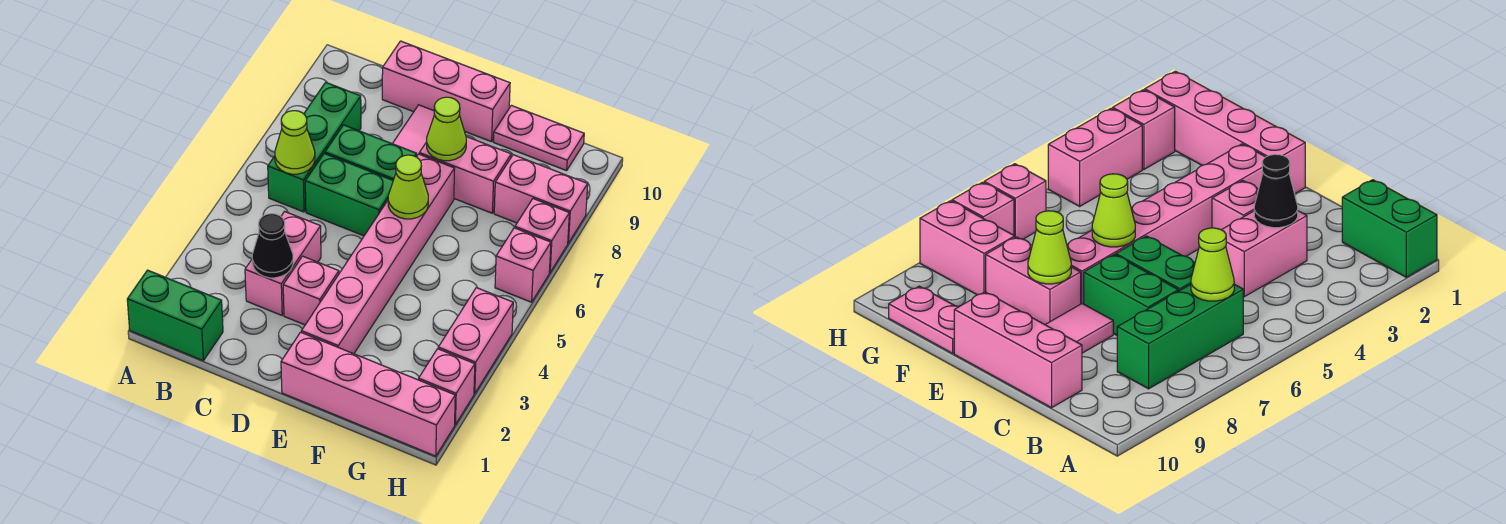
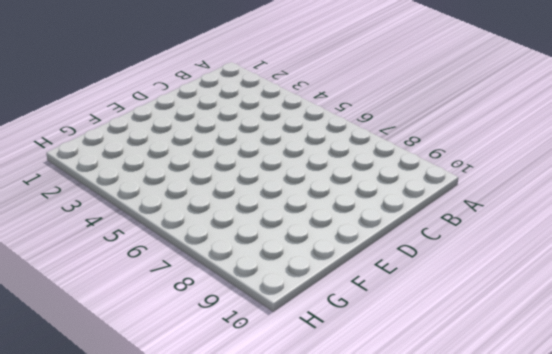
none -> green 1x2 brick [127,270,223,361]
none -> green 1x3 brick [268,82,361,212]
none -> pink 1x2 brick [245,212,321,315]

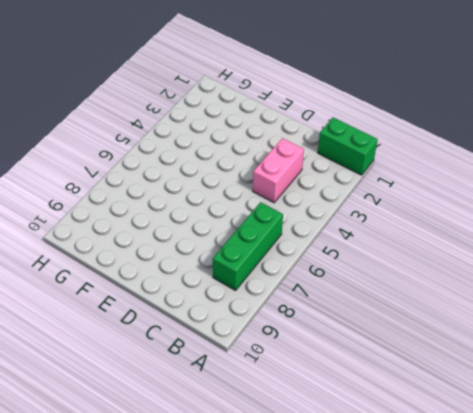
none -> green 1x2 brick [305,154,393,236]
none -> green 1x2 brick [325,125,417,180]
none -> pink 1x3 brick [382,41,510,142]

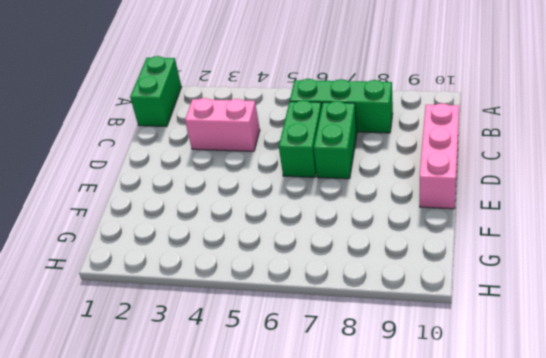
none -> pink 1x1 brick [283,256,339,325]
none -> pink 1x2 tile [393,105,435,155]
none -> pink 1x4 brick [281,332,455,456]

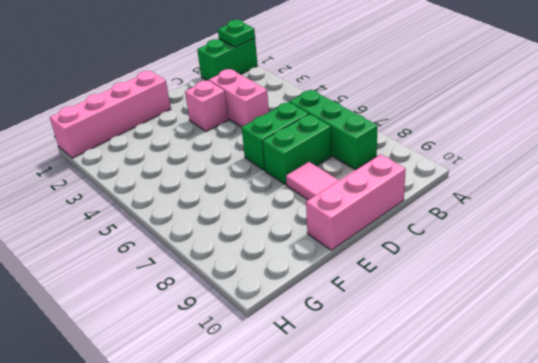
green 1x1 plate [218,20,255,47] -> none
none -> pink 1x6 brick [301,154,455,354]
none -> pink 1x2 brick [419,137,511,213]
none -> pink 1x2 plate [494,105,584,171]

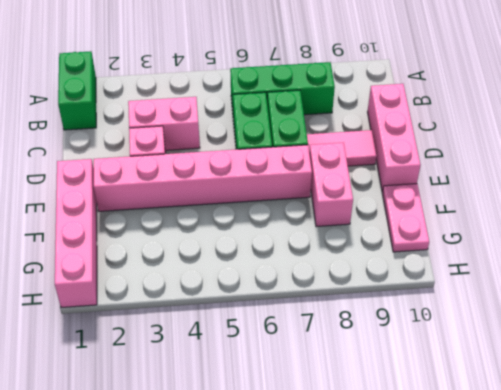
none -> pink 1x2 brick [494,155,588,243]
none -> pink 1x1 brick [419,349,475,424]
none -> pink 1x2 brick [438,288,513,394]

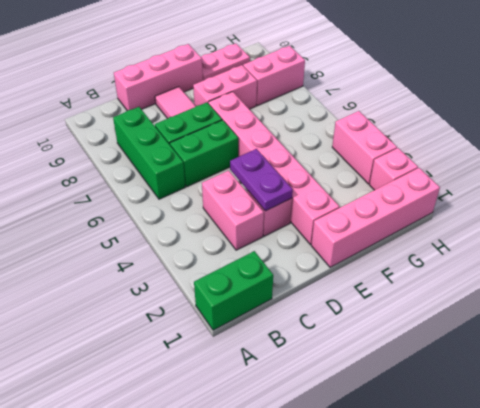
purple 1x2 plate [230,149,293,211] -> none
none -> pink 1x1 brick [495,228,551,302]
none -> pink 1x1 brick [515,199,569,272]
none -> lime 1x1 cone [275,111,315,174]

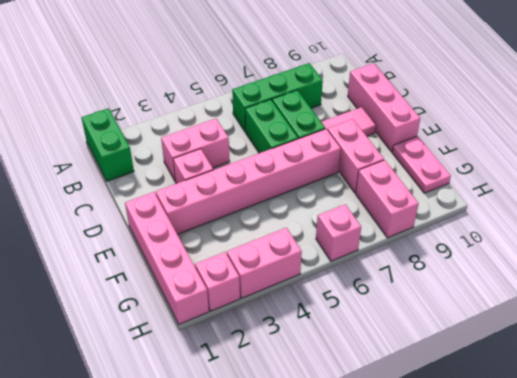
none -> pink 1x1 brick [515,199,569,272]
none -> lime 1x1 cone [275,111,315,174]
none -> black 1x1 cone [252,214,293,278]

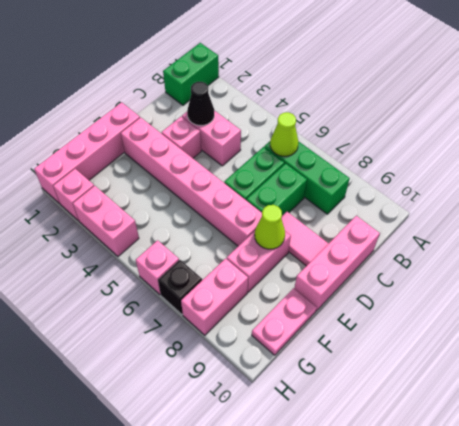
black 1x1 brick [158,260,202,315] -> pink 1x1 brick [515,199,569,272]
none -> lime 1x1 cone [388,155,428,219]

